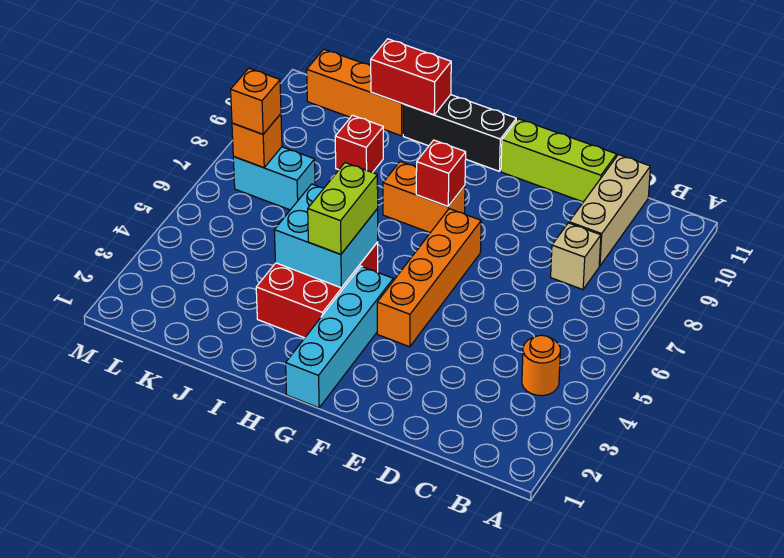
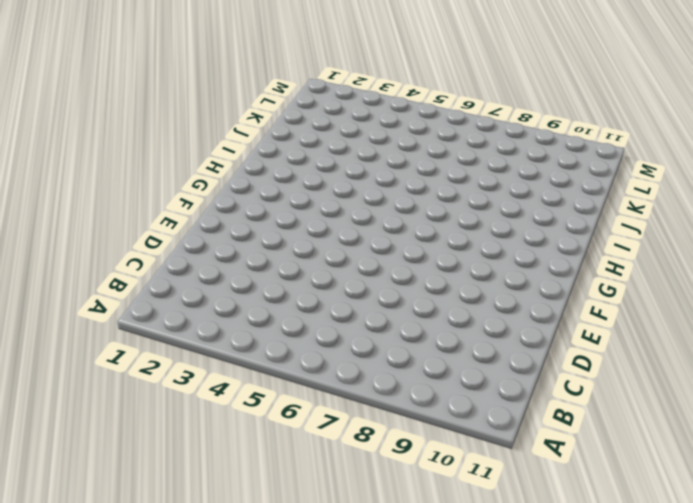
none -> orange 1x1 round brick [522,335,560,396]
none -> tan 1x1 brick [551,223,601,290]
none -> tan 1x3 brick [569,155,650,266]

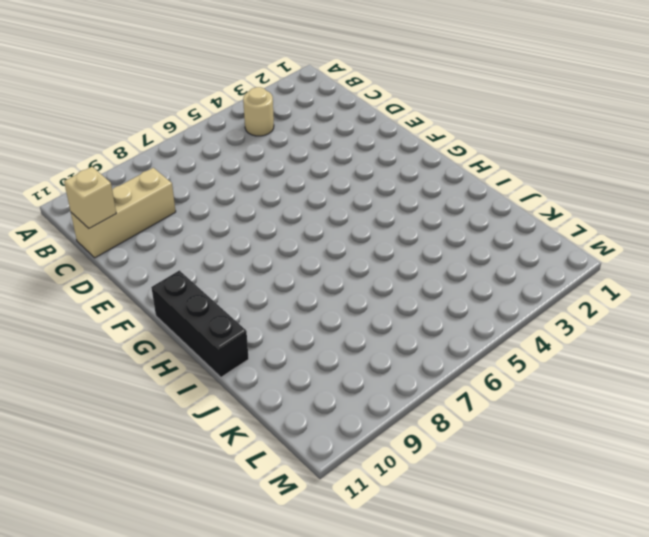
tan 1x1 round brick [243,87,274,136] -> orange 1x1 round brick [522,335,560,396]
tan 1x1 brick [64,167,116,228] -> tan 1x1 brick moved to [551,223,601,290]
none -> lime 1x3 brick [501,119,617,202]
none -> orange 1x4 brick [377,209,481,347]
none -> cyan 1x4 brick [286,266,393,408]

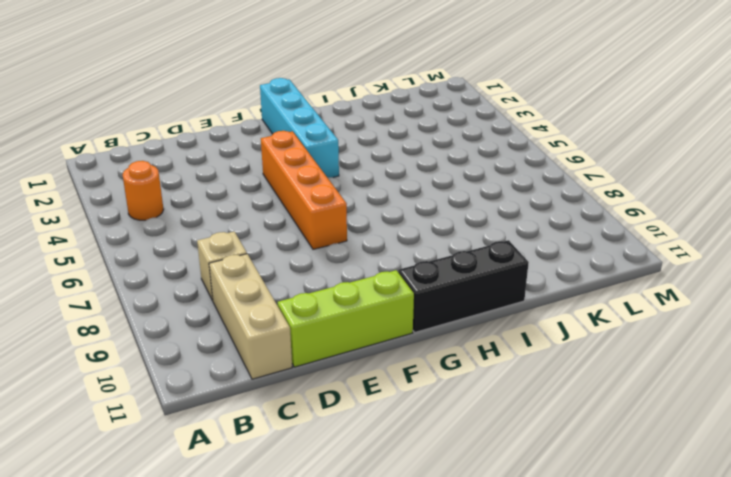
none -> orange 1x2 brick [383,161,465,233]
none -> red 2x3 brick [256,242,378,338]
none -> red 1x1 brick [335,115,383,173]

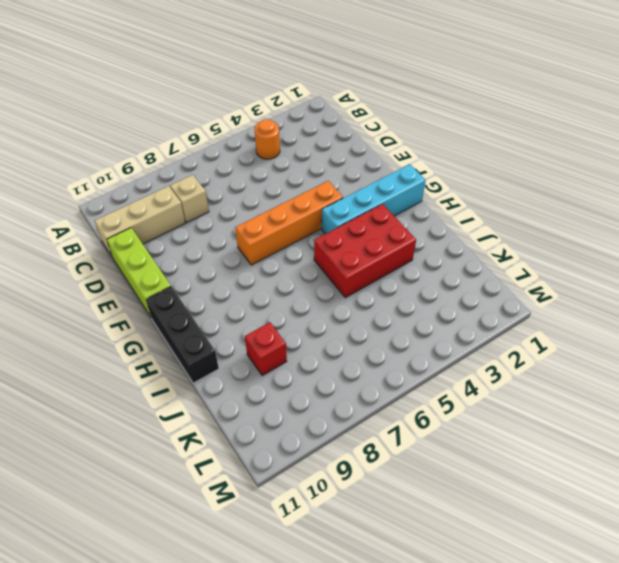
none -> orange 1x2 brick [383,161,465,233]
none -> orange 1x3 brick [307,49,403,136]
none -> cyan 1x2 brick [233,147,315,210]

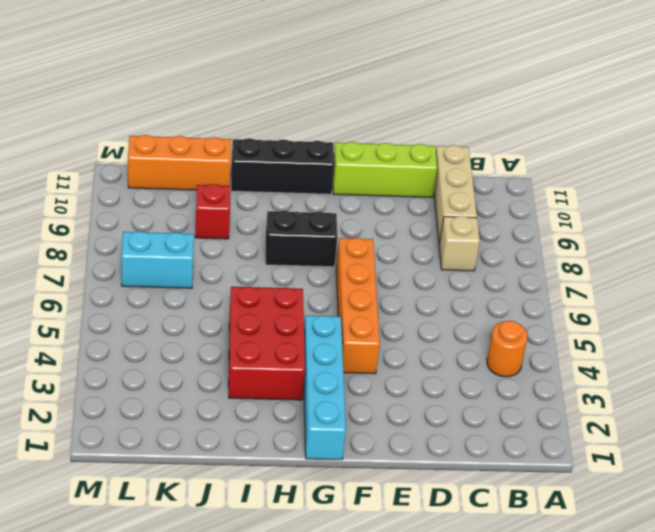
black 1x2 brick [265,211,337,267] -> orange 1x2 brick [383,161,465,233]
none -> red 1x1 brick [416,140,466,206]
none -> cyan 2x2 brick [274,184,378,288]
none -> red 1x2 brick [371,39,451,115]

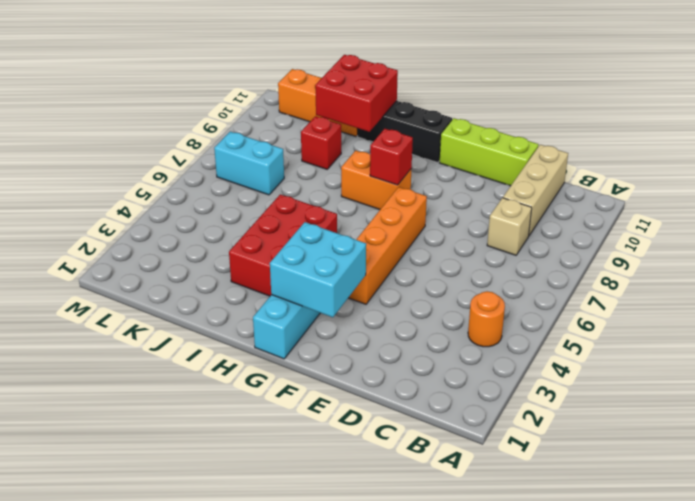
cyan 2x2 brick [270,222,366,317] -> cyan 2x2 brick moved to [274,184,378,288]
red 2x2 brick [315,55,398,132] -> red 1x2 brick [371,39,451,115]
none -> orange 1x1 brick [232,114,282,168]
none -> lime 1x2 brick [308,163,378,254]
none -> orange 1x1 brick [231,68,281,134]

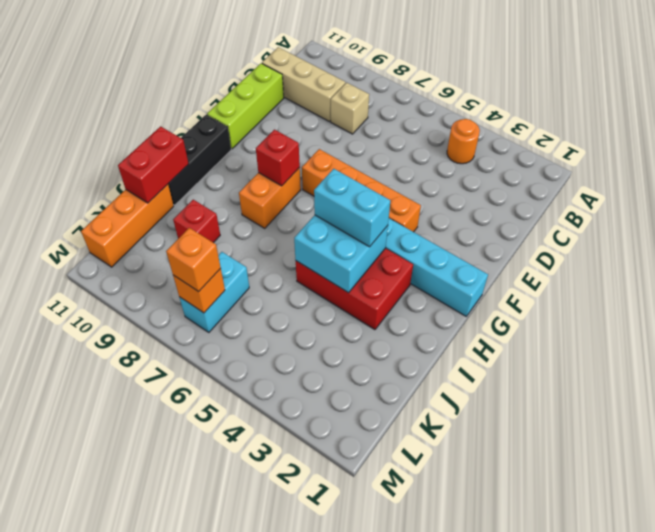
cyan 1x2 brick [314,169,390,247] -> lime 1x2 brick [308,163,378,254]

